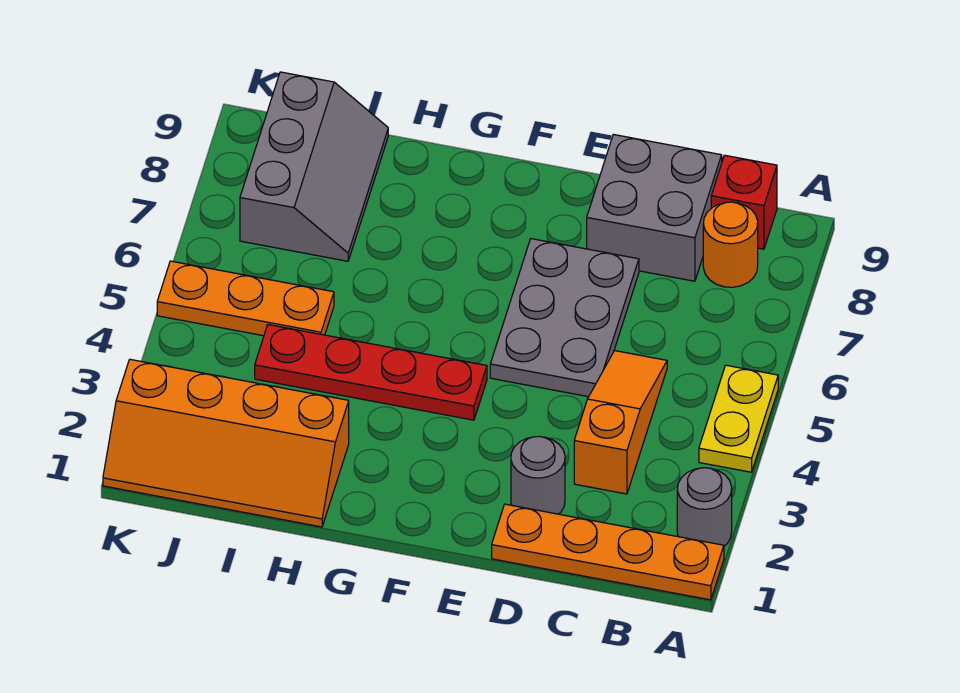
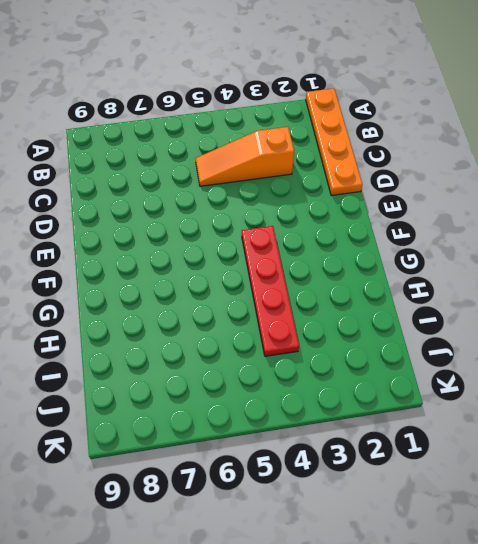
none -> grey 1x1 round brick [677,468,732,546]
none -> yellow 1x2 plate [699,365,778,472]
none -> orange 1x1 round brick [703,202,758,287]

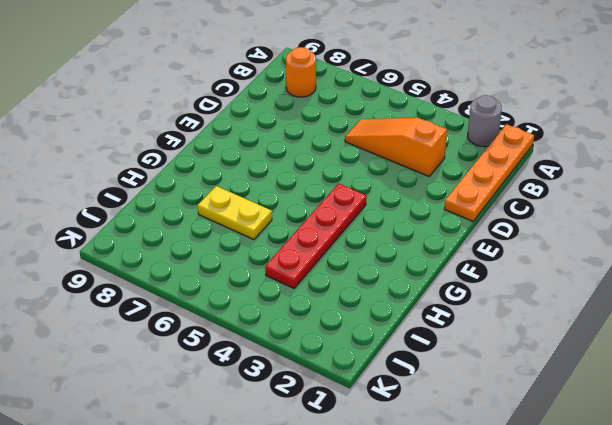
yellow 1x2 plate [198,186,272,240] -> yellow 1x2 plate moved to [699,365,778,472]
none -> red 1x1 brick [711,155,777,249]
none -> grey 2x2 brick [587,134,722,281]
none -> grey 1x1 round brick [511,437,565,514]

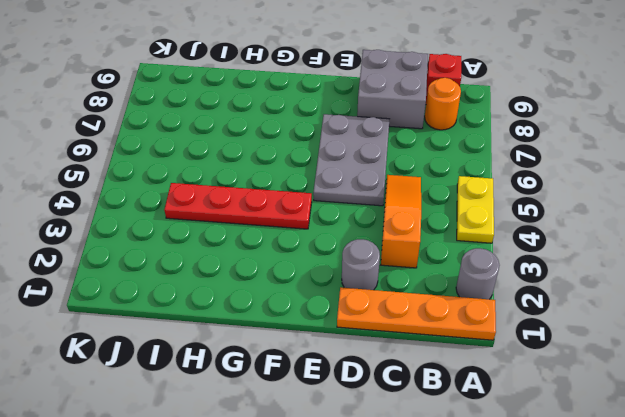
none -> orange 2x4 slope [103,359,349,527]
none -> orange 1x3 plate [157,261,334,336]
none -> grey 2x3 slope [240,72,388,261]

